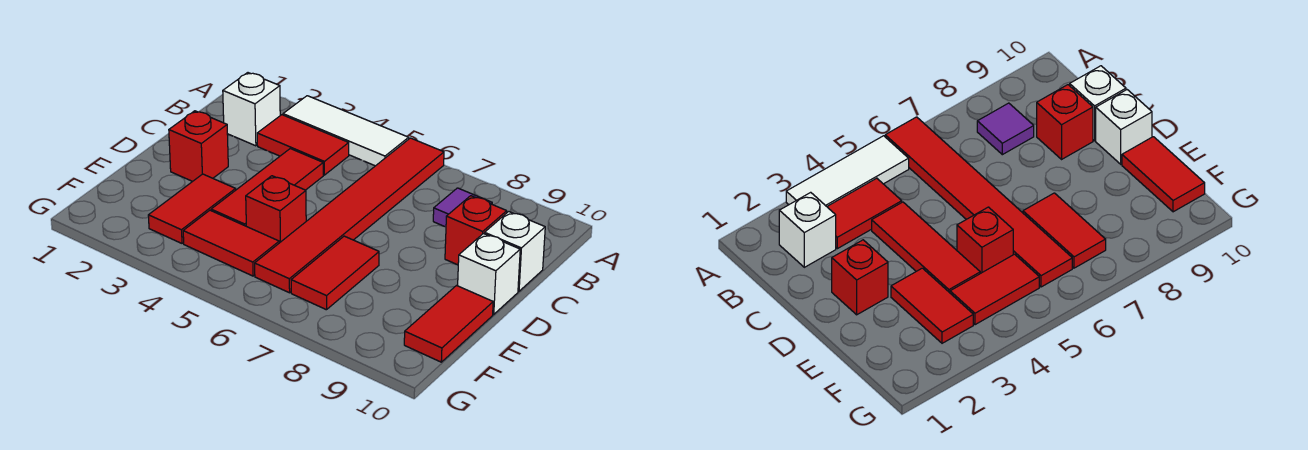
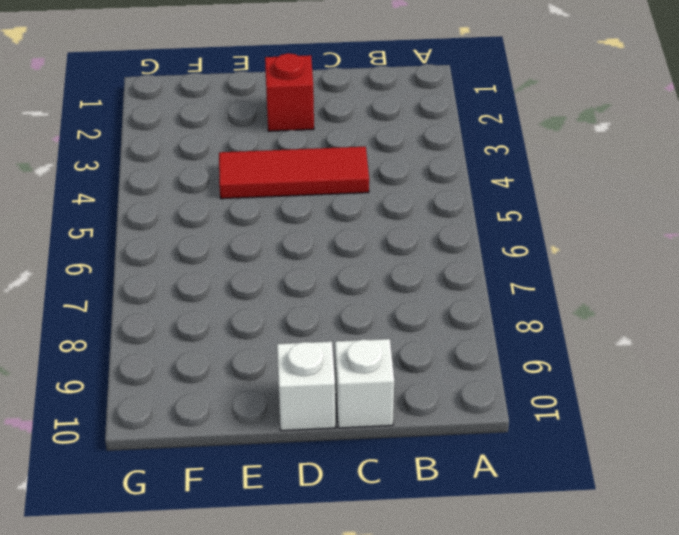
none -> white 1x3 tile [283,96,409,166]
none -> red 1x6 tile [255,138,444,293]
none -> white 1x1 brick [223,73,280,146]

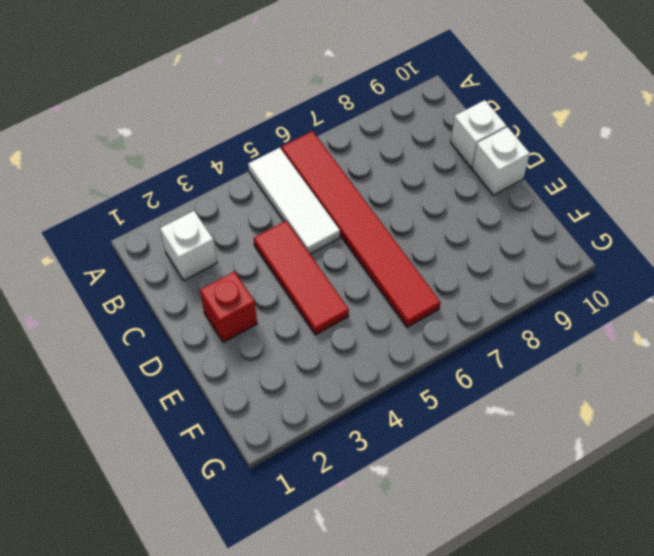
white 1x3 tile [248,148,340,254] -> white 1x3 tile turned to [283,96,409,166]
none -> red 1x2 tile [257,115,349,175]
none -> purple 1x1 tile [433,188,492,227]
none -> red 1x1 brick [445,196,507,265]

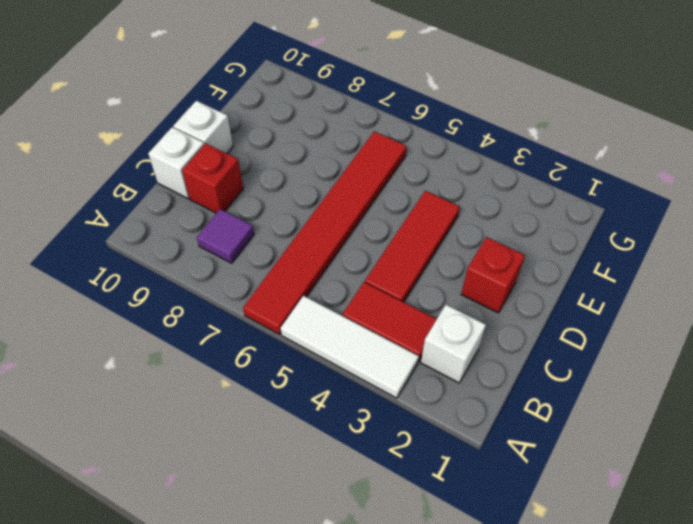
none -> red 1x2 tile [148,174,236,243]
none -> red 1x1 brick [246,176,306,243]
none -> red 1x2 tile [291,236,379,310]

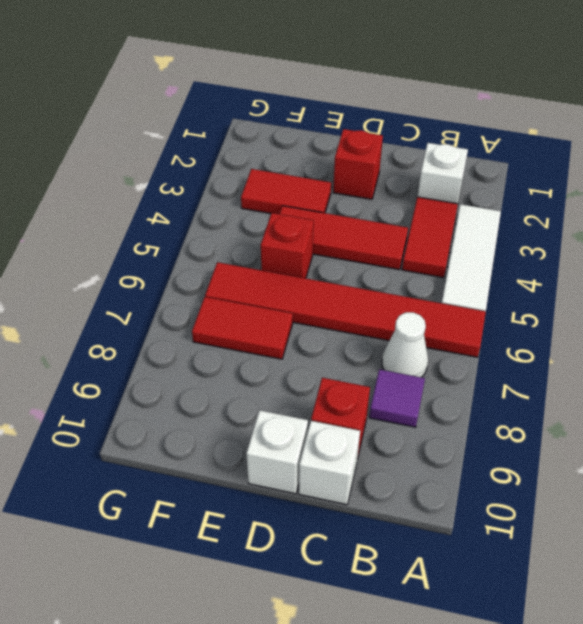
white 1x1 cone [382,312,428,377] -> none
none -> red 1x2 tile [404,286,493,362]
none -> red 1x2 tile [183,210,279,276]

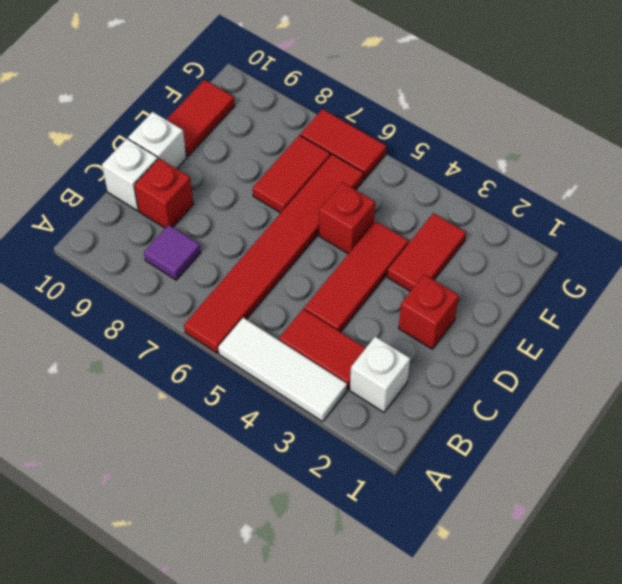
red 1x2 tile [300,109,386,180] -> red 1x2 tile moved to [183,210,279,276]

